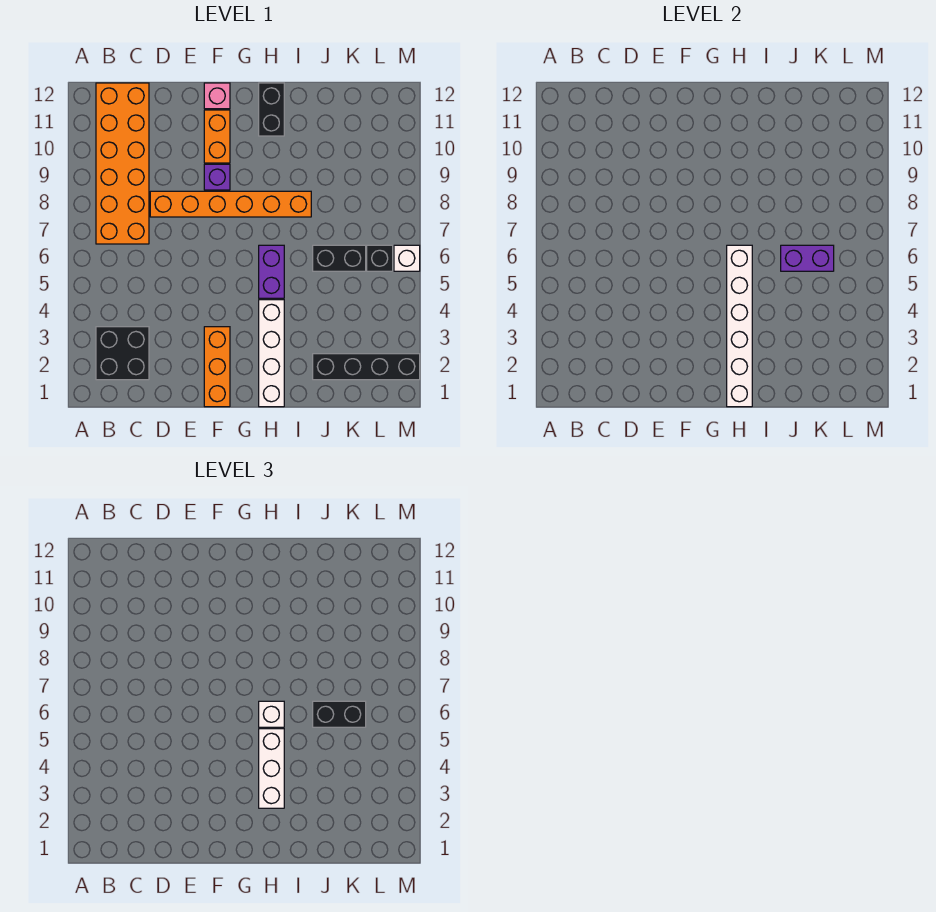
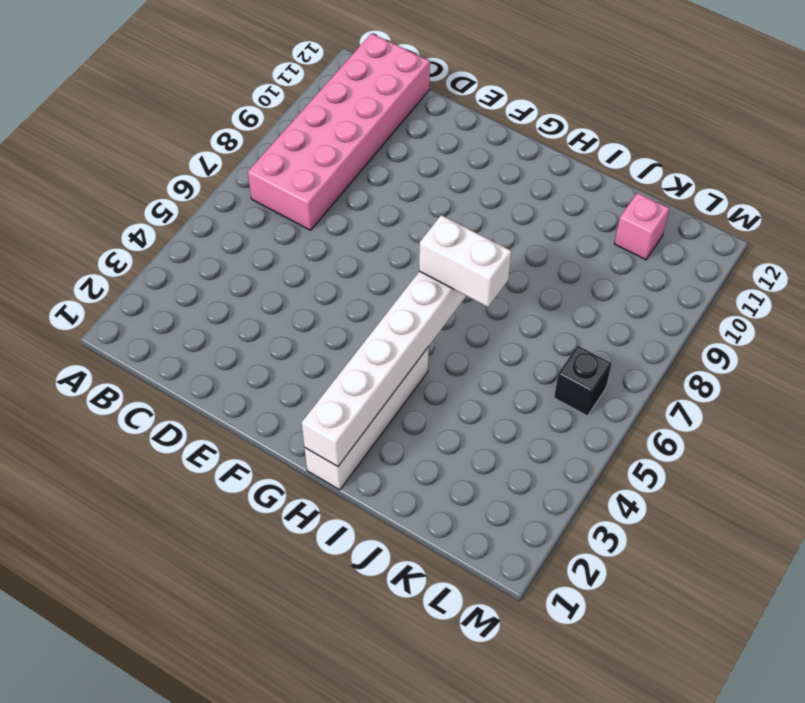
pink 2x6 brick [248,33,430,230] -> orange 2x6 brick [96,83,149,244]
white 1x2 brick [419,215,511,307] -> white 1x1 brick [259,701,284,727]
pink 1x1 brick [614,193,669,260] -> pink 1x1 brick moved to [204,83,230,109]
none -> black 2x2 brick [96,327,149,380]
none -> orange 1x6 brick [150,191,311,217]
none -> orange 1x3 brick [204,327,230,407]

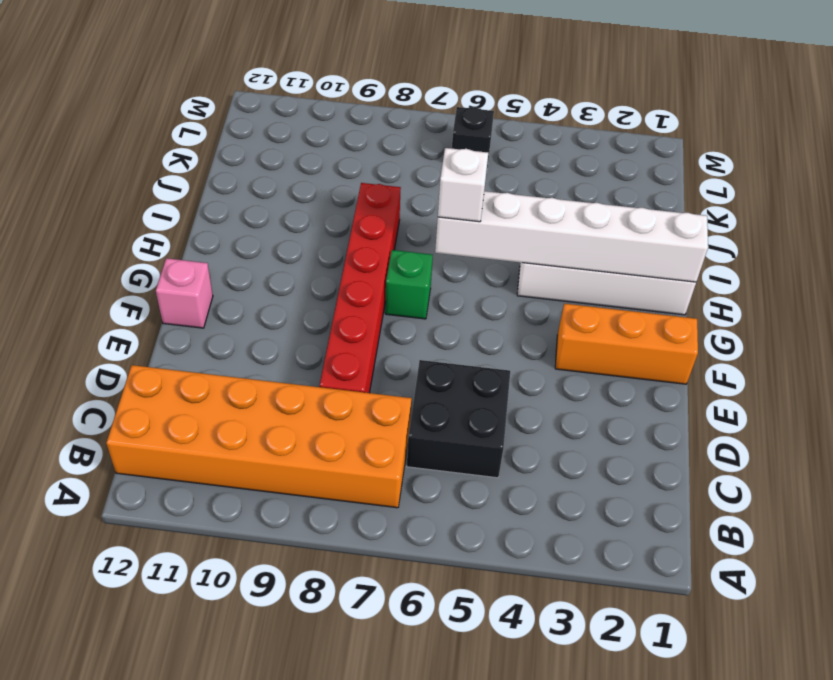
black 2x2 brick [407,360,510,478] -> black 2x2 brick moved to [96,327,149,380]
red 1x6 brick [319,183,401,393] -> orange 1x6 brick [150,191,311,217]
green 1x1 brick [385,250,433,319] -> none
none -> purple 1x1 brick [204,164,230,190]
none -> orange 1x2 brick [204,110,230,163]
none -> purple 1x2 brick [259,245,284,298]

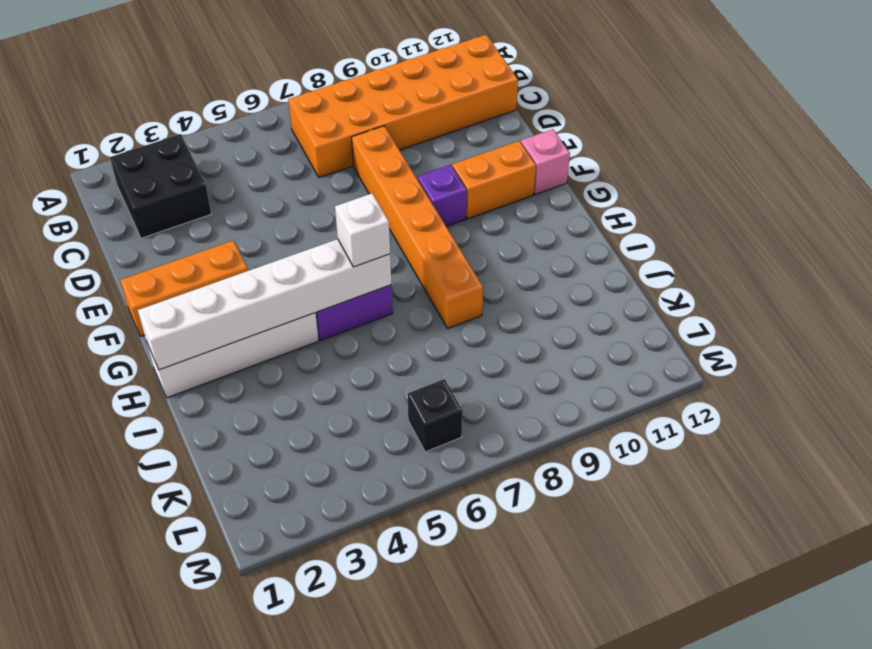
none -> black 1x2 brick [259,83,284,136]
none -> black 1x4 brick [313,354,420,380]
none -> black 1x2 brick [313,245,366,271]

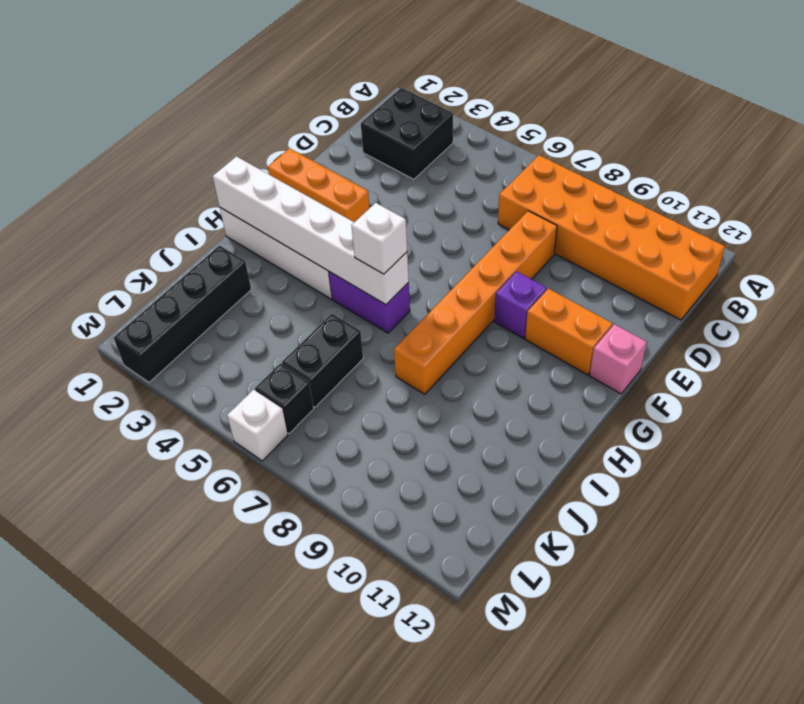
none -> black 1x2 brick [259,83,284,136]
none -> purple 1x2 brick [781,245,834,271]
none -> white 1x3 brick [259,729,284,808]

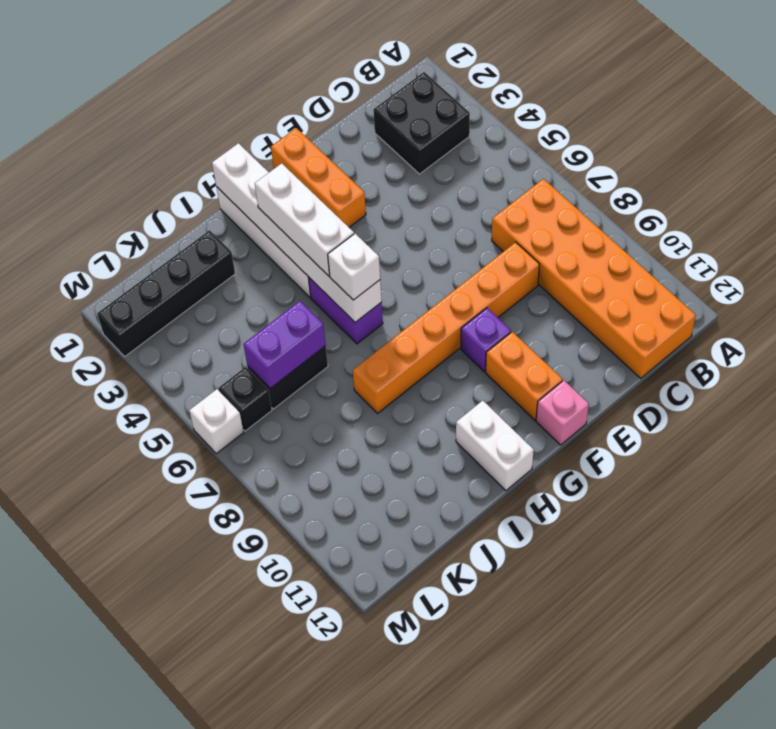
white 1x2 brick [456,401,534,491] -> black 1x2 brick [259,83,284,136]
none -> black 1x2 brick [313,701,366,727]

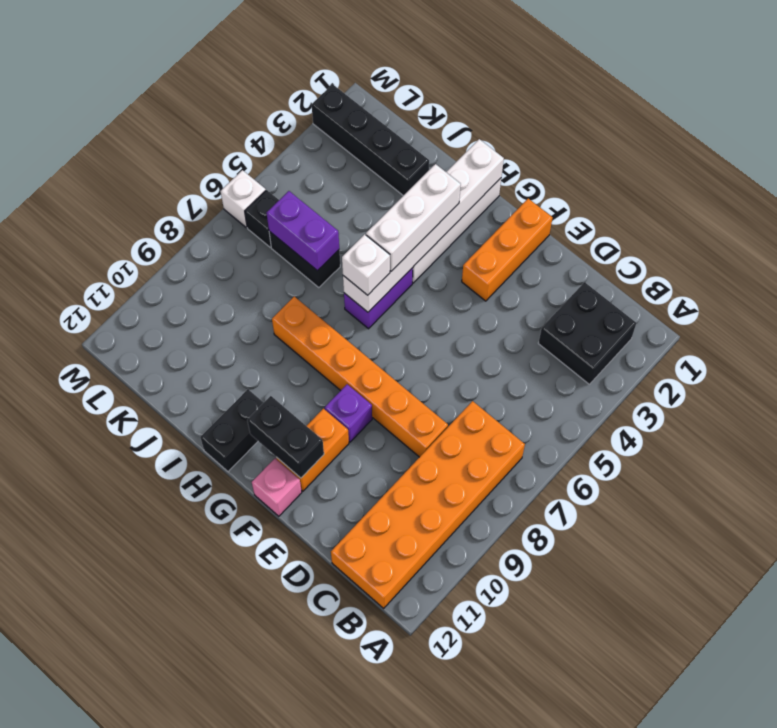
black 1x2 brick [247,396,324,478] -> black 1x2 brick moved to [313,701,366,727]

